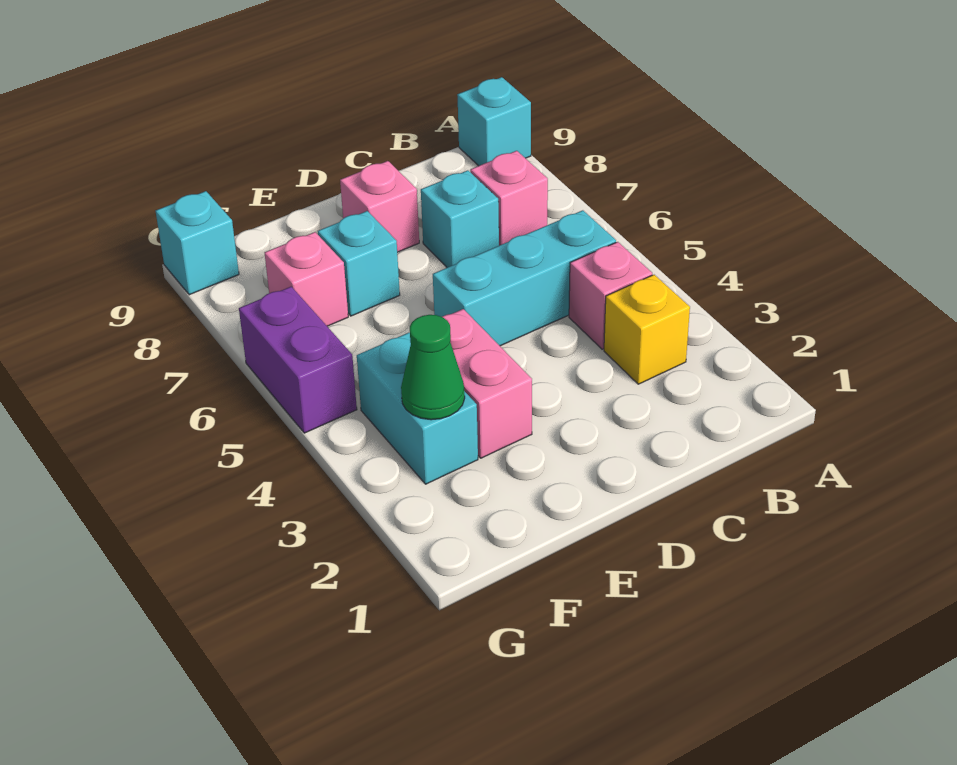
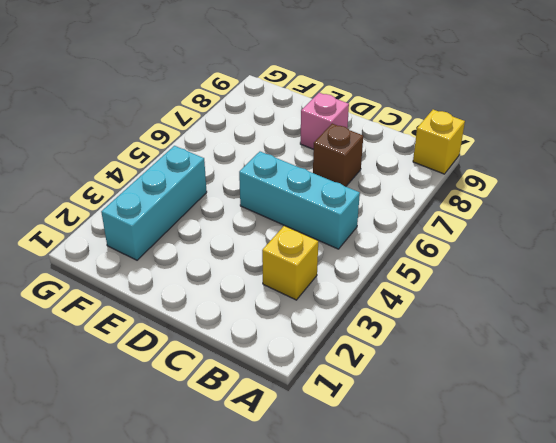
yellow 1x1 brick [413,110,465,174] -> cyan 1x1 brick [457,77,531,166]
brown 1x1 brick [313,124,363,187] -> cyan 1x1 brick [421,170,499,268]
cyan 1x3 brick [101,146,207,260] -> cyan 1x2 brick [357,332,478,484]
none -> pink 1x1 brick [569,242,652,349]
none -> pink 1x1 brick [470,151,548,246]
none -> pink 1x2 brick [442,309,532,458]

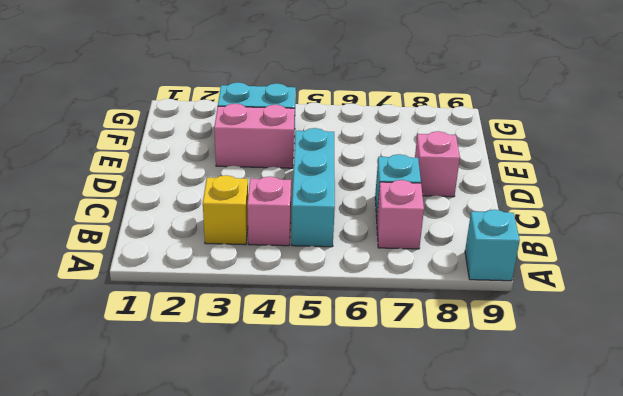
none -> cyan 1x1 brick [318,211,400,316]
none -> pink 1x1 brick [265,232,348,326]
none -> purple 1x2 brick [239,287,357,433]

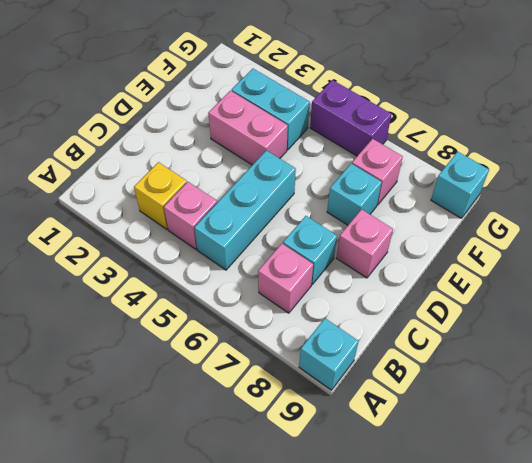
none -> green 1x1 cone [401,315,465,420]

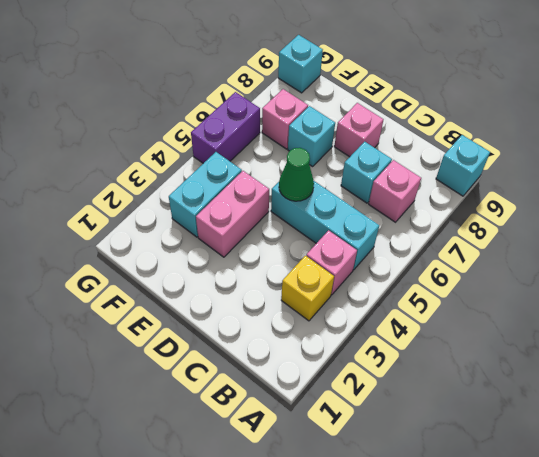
green 1x1 cone [279,148,314,201] -> green 1x1 cone moved to [401,315,465,420]

